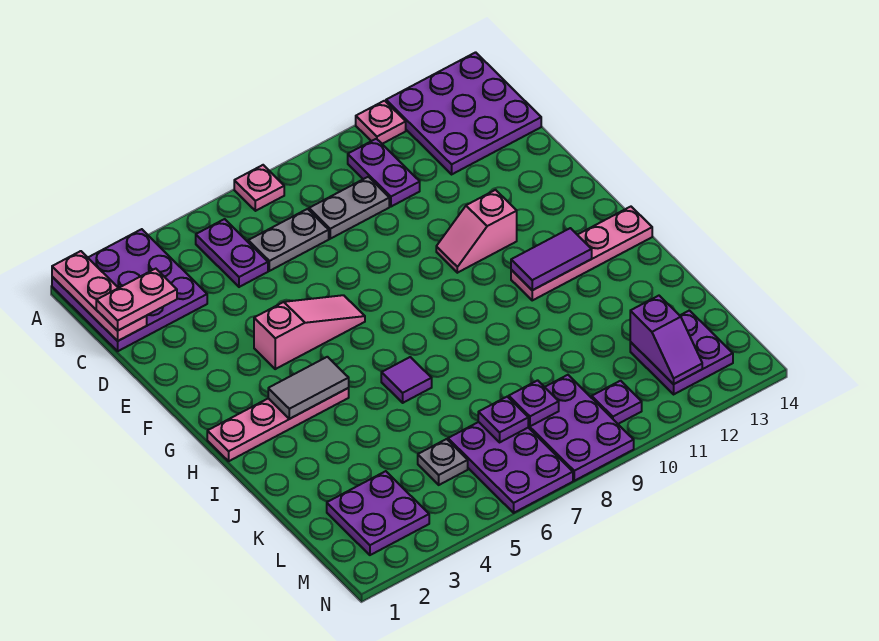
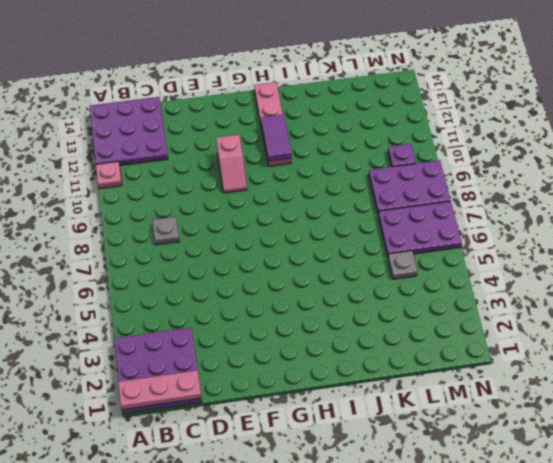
grey 1x1 plate [152,217,179,245] -> grey 1x2 plate [309,177,389,239]
none -> pink 1x1 plate [234,165,284,211]
none -> purple 1x2 plate [196,219,268,287]
none -> purple 1x2 plate [348,139,420,207]

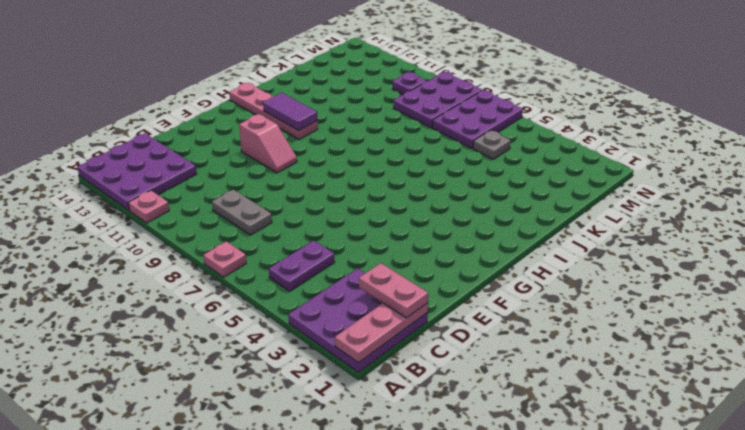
none -> purple 1x2 plate [348,139,420,207]
none -> grey 1x2 plate [248,209,329,271]
none -> pink 1x3 slope [254,295,365,369]

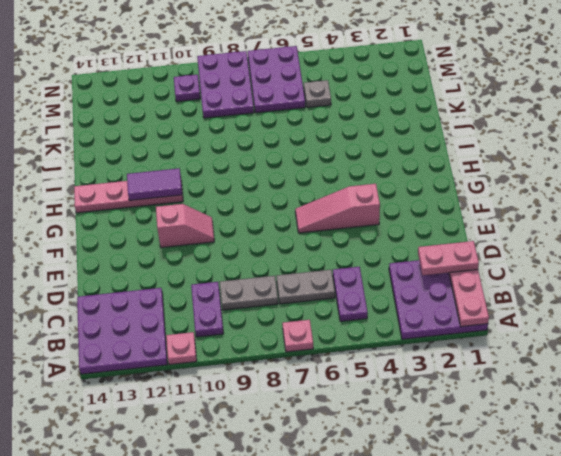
none -> pink 1x4 plate [207,388,349,461]
none -> purple 1x1 tile [381,357,432,403]
none -> purple 2x2 plate [327,471,429,555]

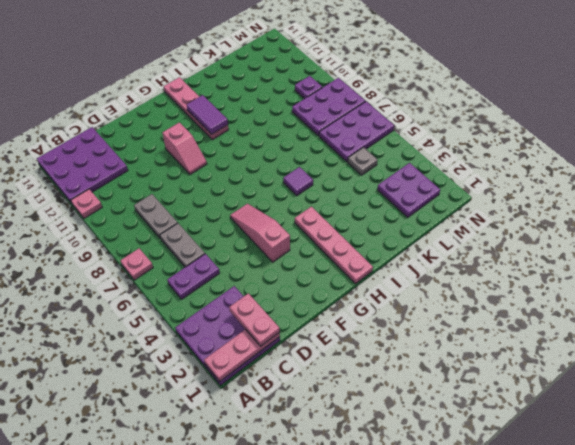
none -> purple 1x2 plate [348,139,420,207]
none -> purple 2x2 plate [630,310,733,394]
none -> grey 1x2 tile [268,357,349,419]

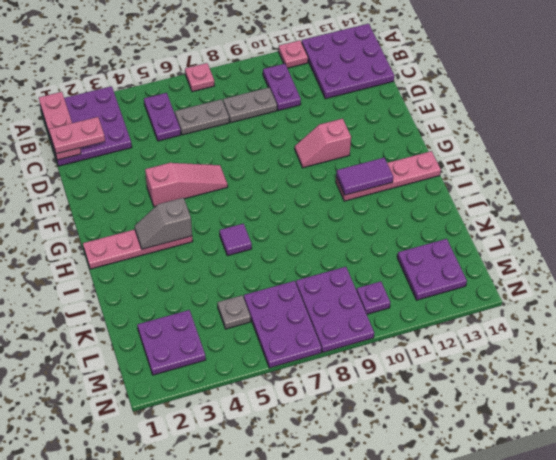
grey 1x2 slope [135,198,192,249] -> grey 1x2 tile [268,357,349,419]
none -> purple 1x1 plate [478,397,528,442]
none -> purple 1x1 plate [509,380,559,426]
none -> purple 1x2 slope [630,296,702,384]

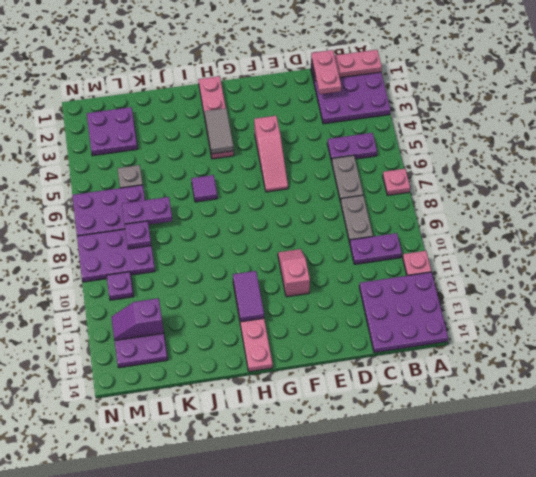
purple 1x2 plate [122,197,172,225] -> purple 1x1 plate [478,397,528,442]

